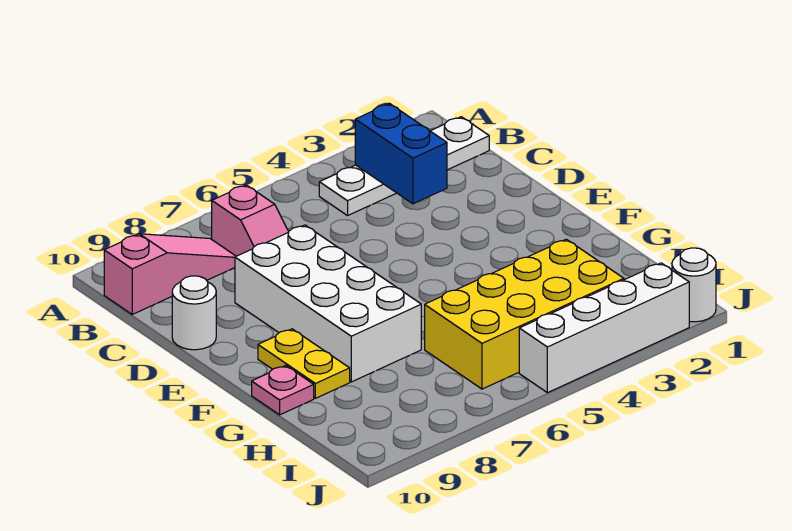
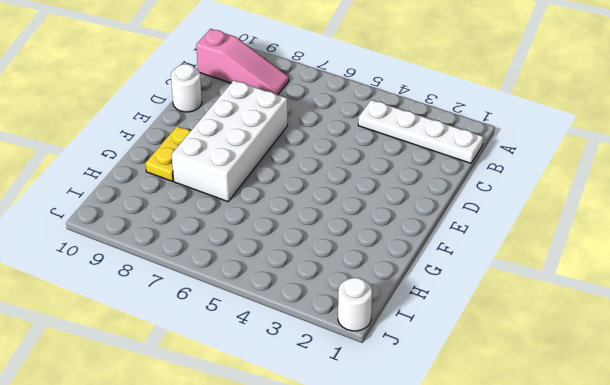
none -> pink 1x2 slope [212,185,289,256]
none -> pink 1x1 plate [252,365,314,415]

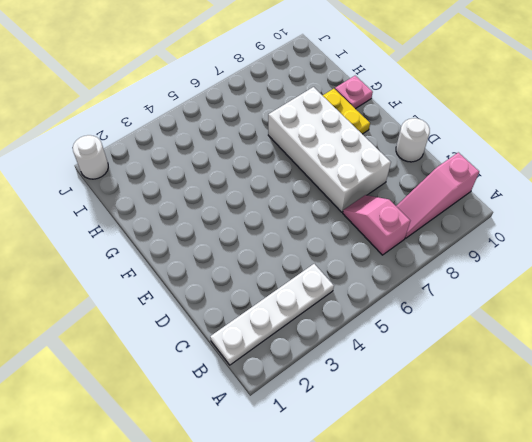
none -> yellow 2x4 brick [425,239,624,389]
none -> white 1x4 brick [519,263,689,393]

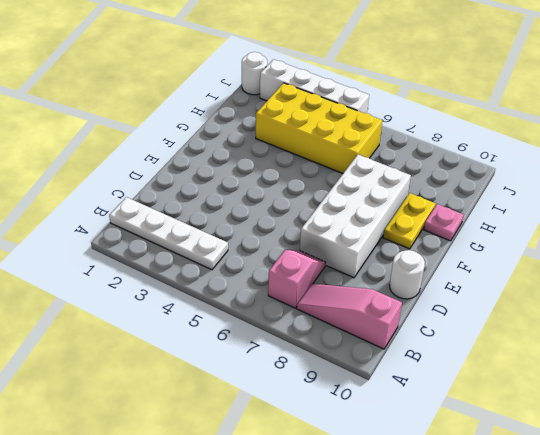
none -> blue 1x2 brick [355,104,447,204]

